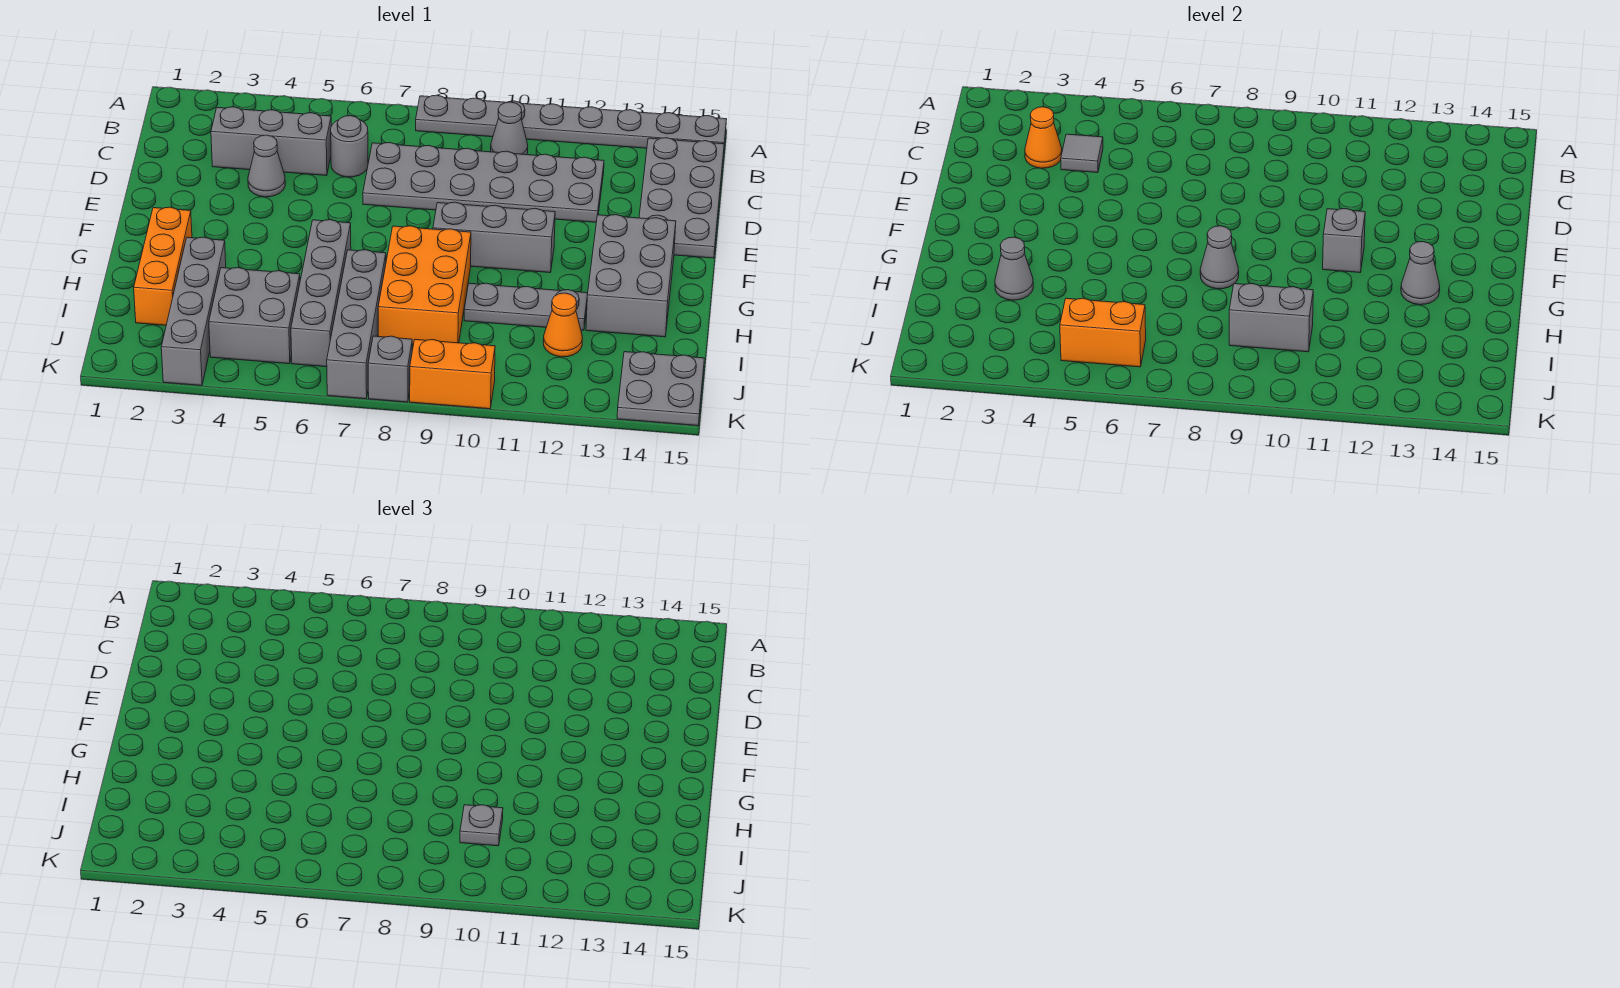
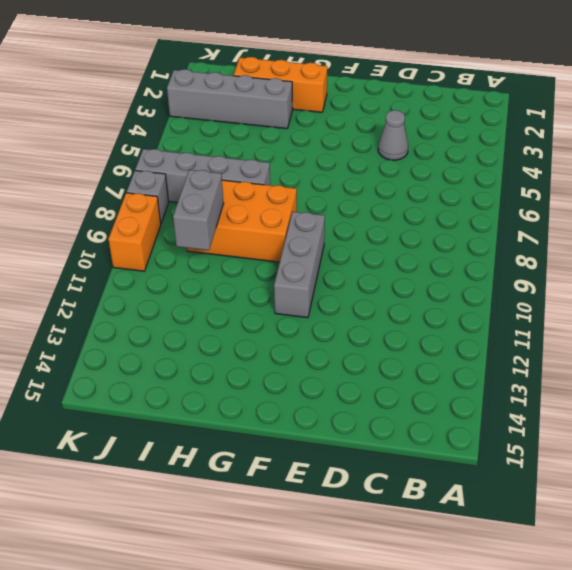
none -> grey 1x8 plate [416,95,727,148]
none -> grey 1x1 cone [491,102,528,155]
none -> grey 2x4 plate [639,138,724,258]

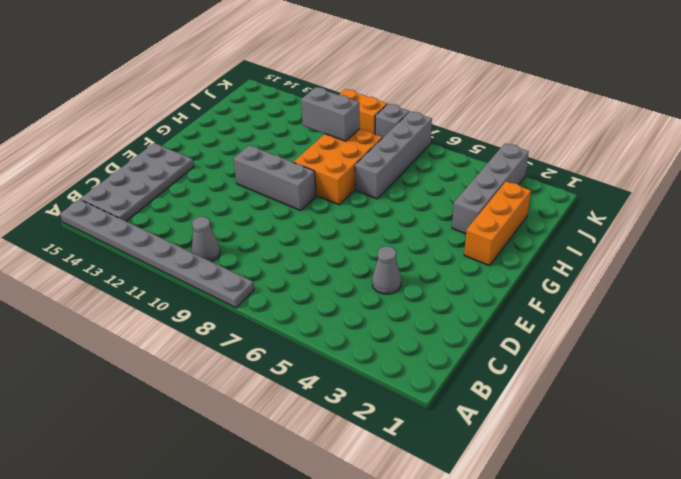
none -> grey 1x3 brick [211,107,331,176]
none -> grey 1x1 round brick [331,116,368,177]
none -> grey 2x6 plate [363,143,604,222]

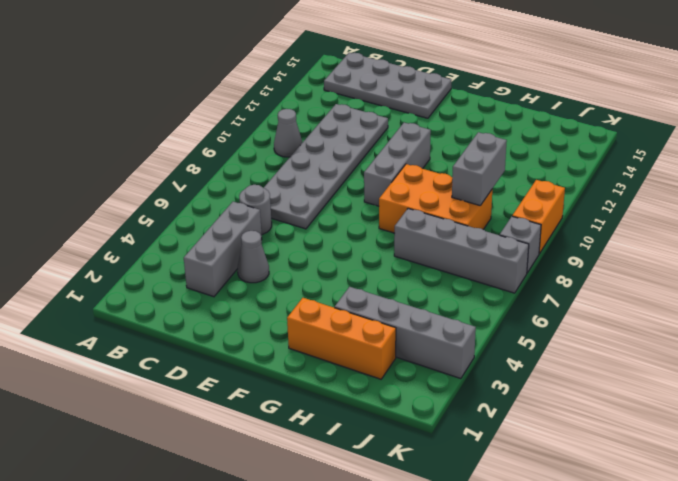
none -> grey 1x8 plate [416,95,727,148]
none -> grey 2x3 brick [586,215,676,337]
none -> grey 1x4 brick [291,220,351,367]

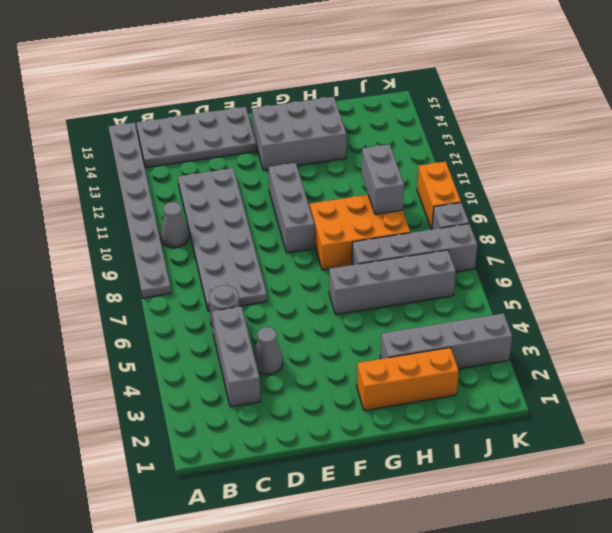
none -> grey 1x3 plate [464,283,588,330]
none -> grey 2x2 brick [209,268,300,364]
none -> orange 1x1 cone [543,293,582,357]

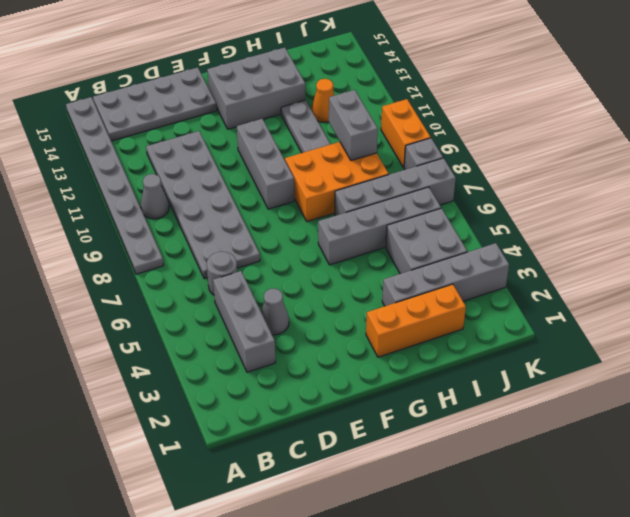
none -> grey 2x2 plate [617,352,704,426]
none -> orange 1x1 cone [1025,107,1062,168]
none -> grey 1x1 tile [1061,134,1103,173]

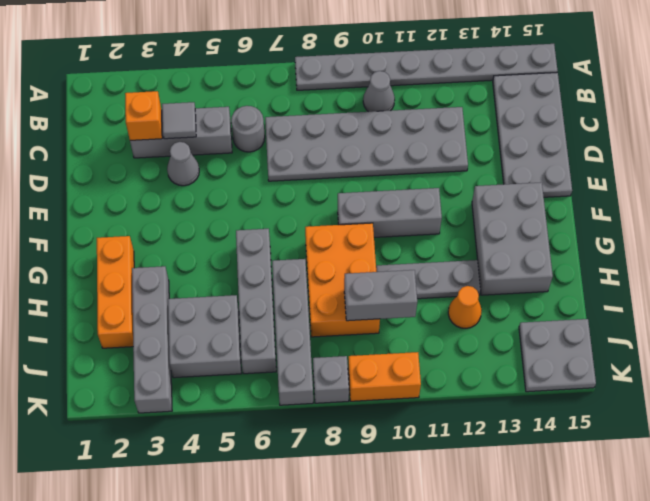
orange 1x1 brick [125,91,162,140] -> orange 1x1 cone [1025,107,1062,168]
none -> grey 1x1 brick [1323,208,1365,273]
none -> grey 1x1 cone [1200,226,1239,289]
none -> grey 1x1 cone [1401,242,1440,305]

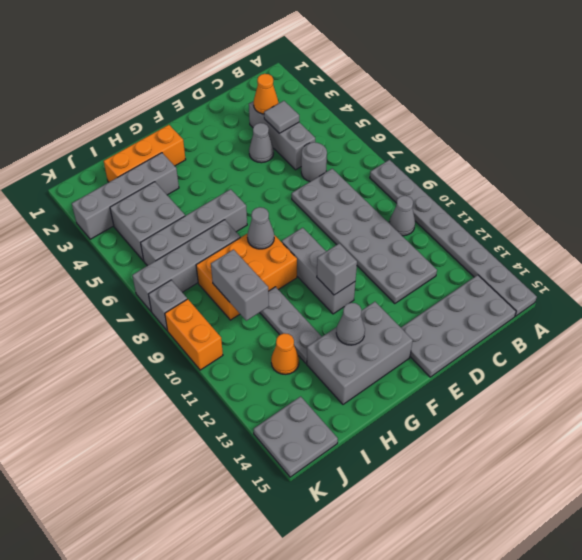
none -> grey 1x1 cone [995,237,1033,300]
none -> orange 1x2 brick [1060,298,1146,367]
none -> grey 1x1 plate [460,805,503,846]

